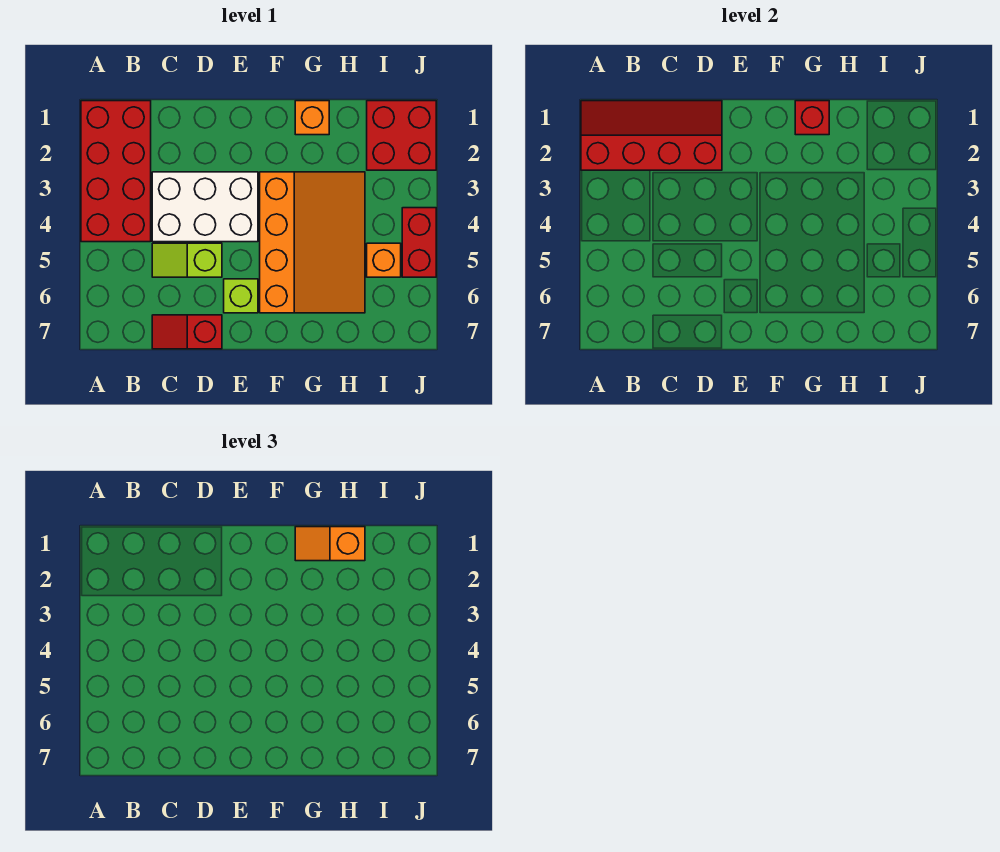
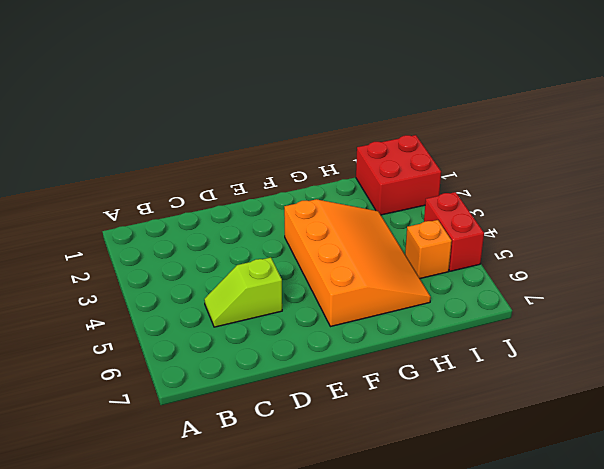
none -> red 2x4 brick [81,101,151,242]
none -> white 2x3 brick [152,172,258,242]
none -> red 1x2 slope [152,315,222,349]

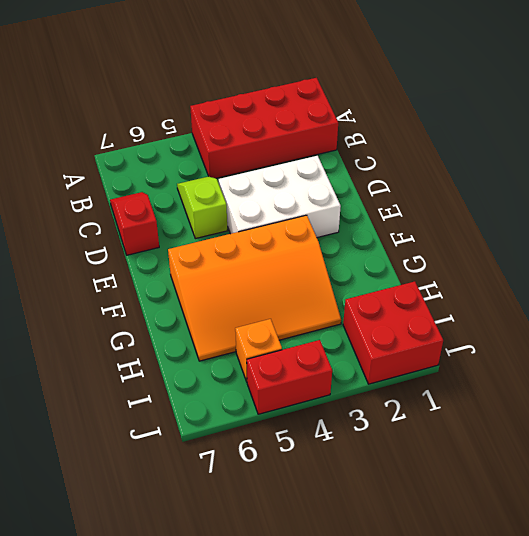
white 2x3 brick [219,156,341,238] -> white 2x3 brick turned to [152,172,258,242]
none -> lime 1x1 brick [224,279,258,313]
none -> orange 1x1 brick [295,101,329,135]
none -> red 2x4 slope [581,101,722,170]

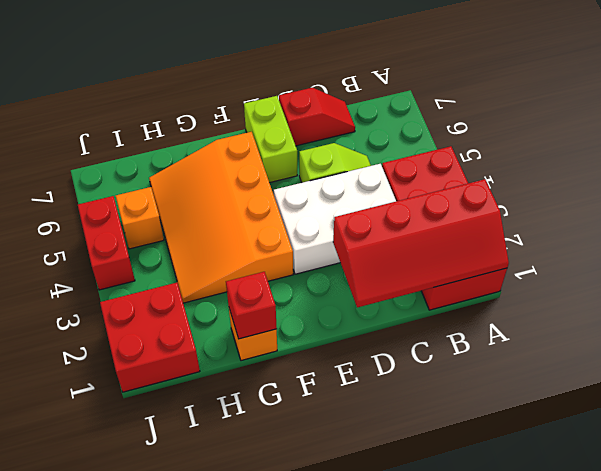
lime 1x2 brick [244,96,297,183] -> lime 1x1 brick [224,279,258,313]
none -> orange 1x2 slope [295,527,365,561]

